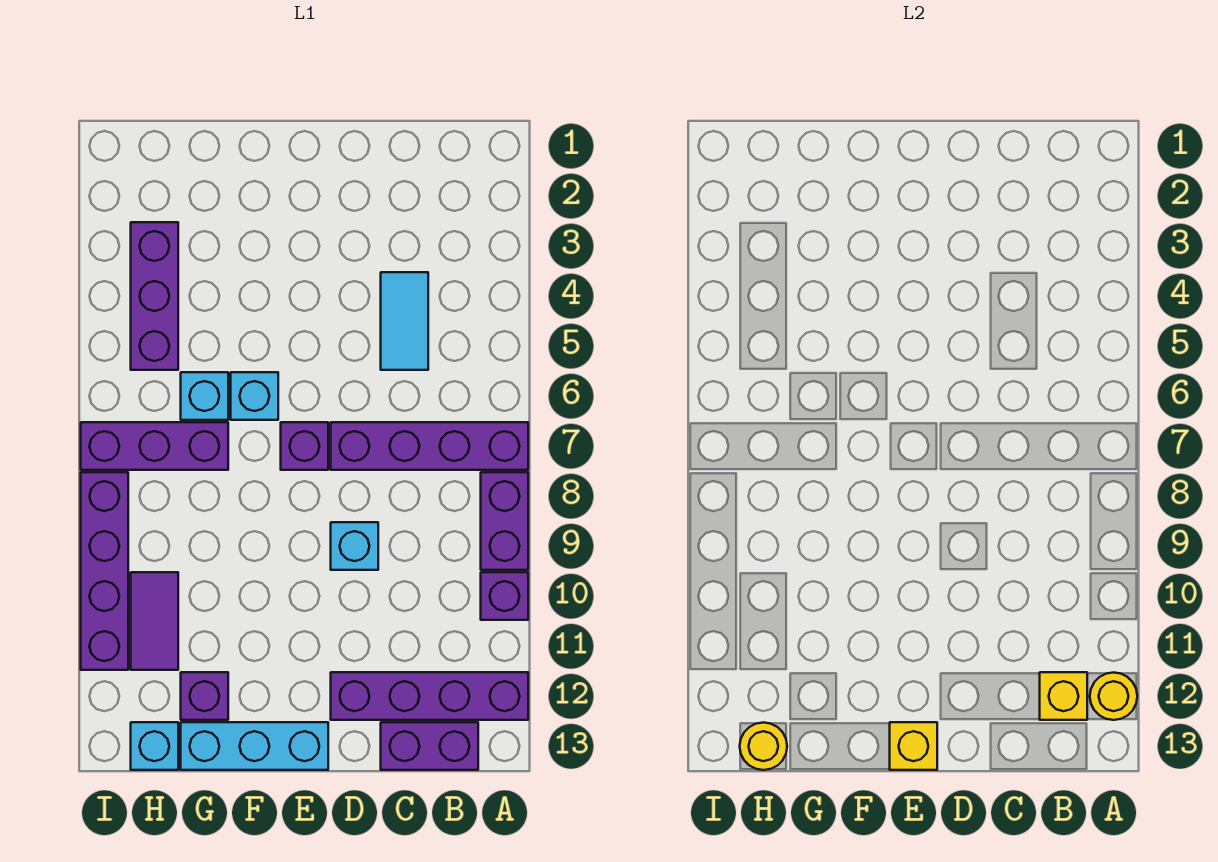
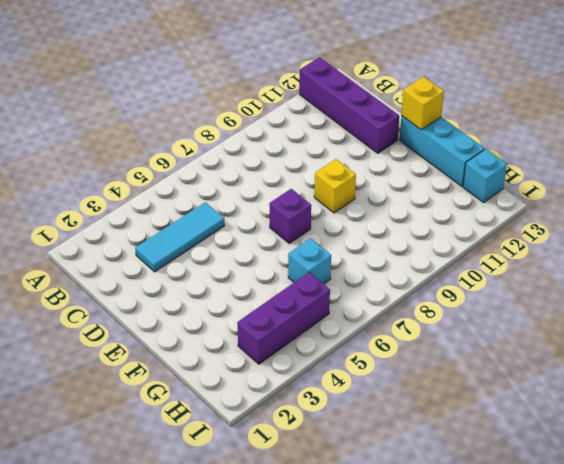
cyan 1x3 tile [135,202,225,272] -> cyan 1x2 tile [381,272,428,370]
yellow 1x1 brick [314,159,356,213] -> yellow 1x1 brick moved to [1040,672,1087,720]
none -> purple 1x4 brick [331,422,528,470]
none -> purple 1x2 brick [481,472,528,570]
none -> purple 1x1 brick [481,572,528,620]

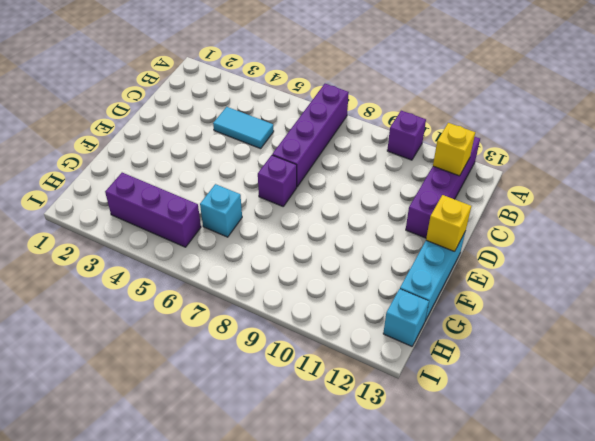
none -> purple 1x2 brick [481,472,528,570]
none -> purple 1x2 brick [381,722,478,770]
none -> cyan 1x1 brick [331,522,378,570]

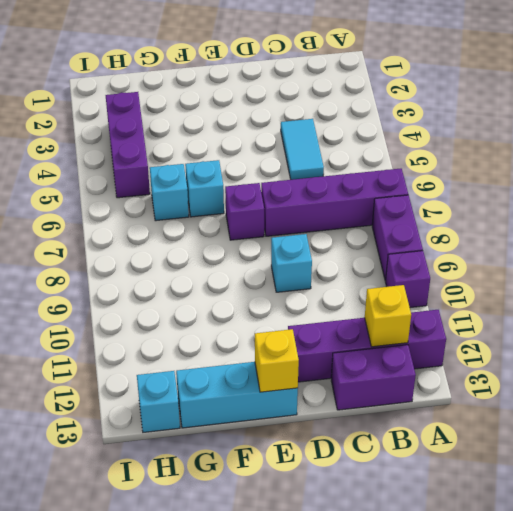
none -> purple 1x3 brick [81,422,228,470]
none -> purple 1x1 brick [181,672,228,720]
none -> purple 1x2 tile [131,572,178,670]

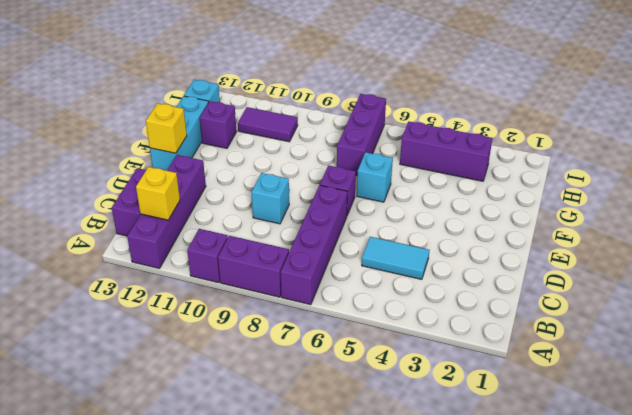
none -> cyan 1x1 brick [181,372,228,420]
none -> purple 1x4 brick [81,472,128,670]
none -> yellow 1x1 round brick [1090,673,1137,720]

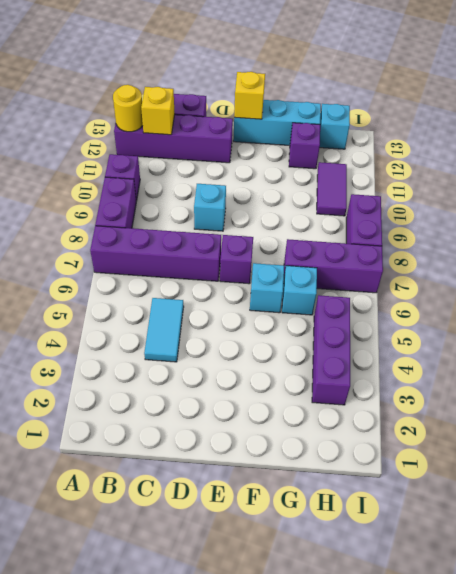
purple 1x2 brick [346,194,382,246] -> purple 1x4 brick [81,472,128,670]
none -> yellow 1x1 round brick [740,723,787,770]

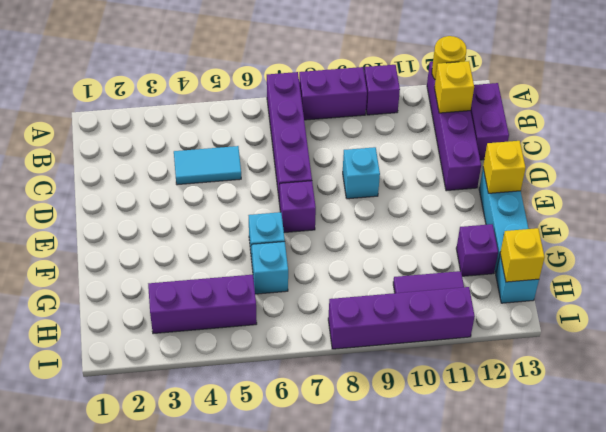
yellow 1x1 brick [500,228,545,282] -> yellow 1x1 round brick [740,723,787,770]
none -> purple 1x3 brick [81,422,228,470]

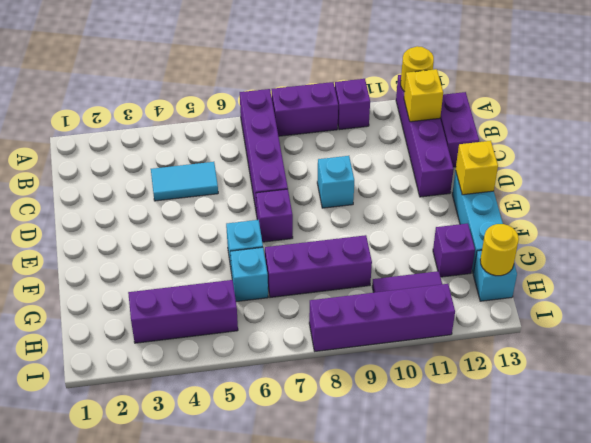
purple 1x3 brick [265,235,372,297] -> purple 1x3 brick turned to [81,422,228,470]

